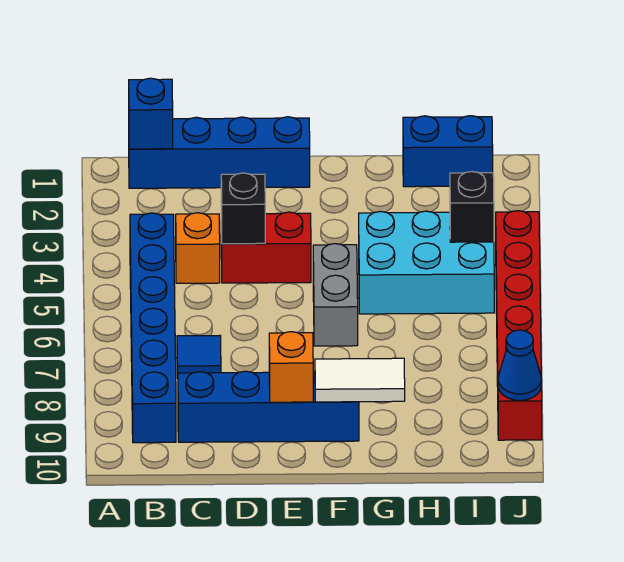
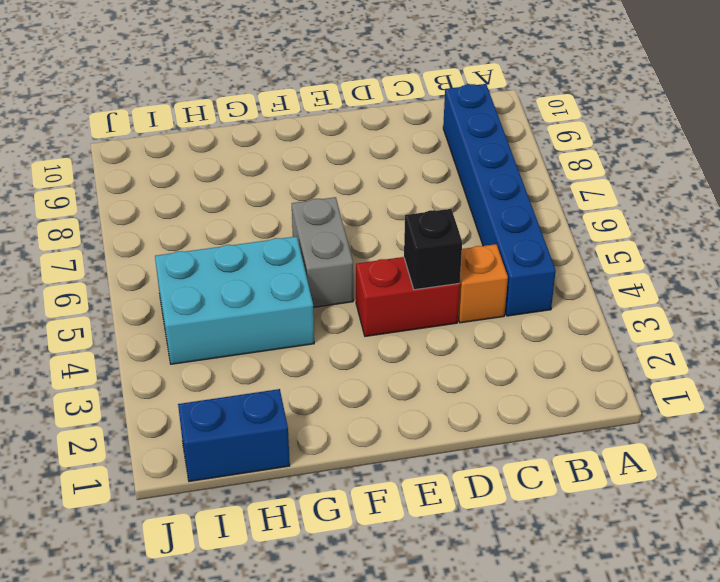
none -> blue 1x4 brick [129,117,310,188]
none -> blue 1x1 tile [177,336,221,378]
none -> blue 1x4 brick [178,371,359,442]

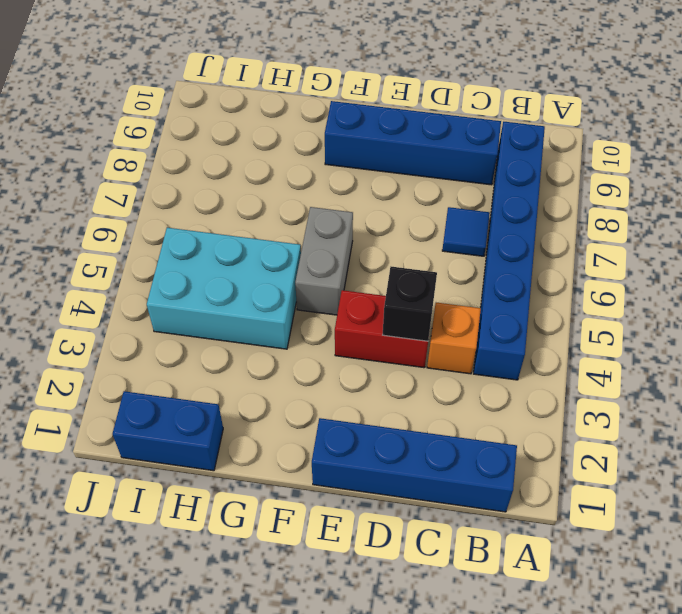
none -> red 1x6 brick [496,211,542,440]
none -> blue 1x1 brick [129,78,173,149]
none -> orange 1x1 brick [269,332,313,402]

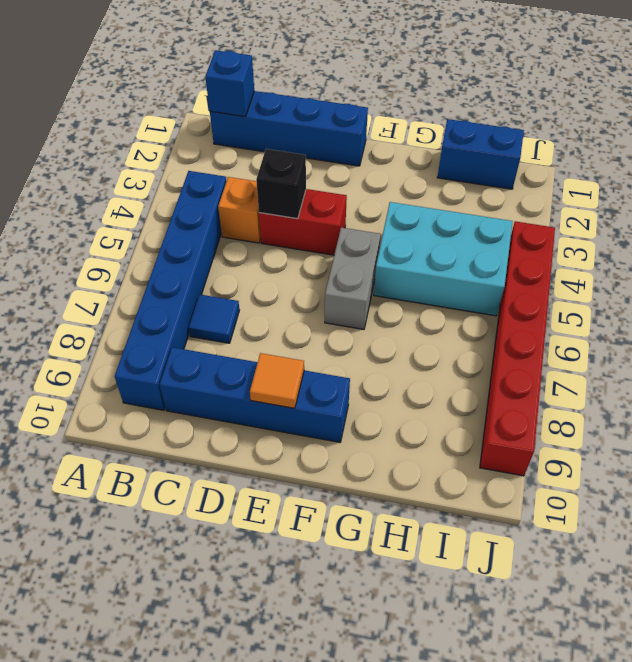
orange 1x1 tile [250,353,304,408] -> orange 1x1 brick [269,332,313,402]
none -> white 1x2 tile [315,358,405,402]
none -> black 1x1 brick [450,171,494,242]
none -> blue 1x1 cone [498,330,542,401]

